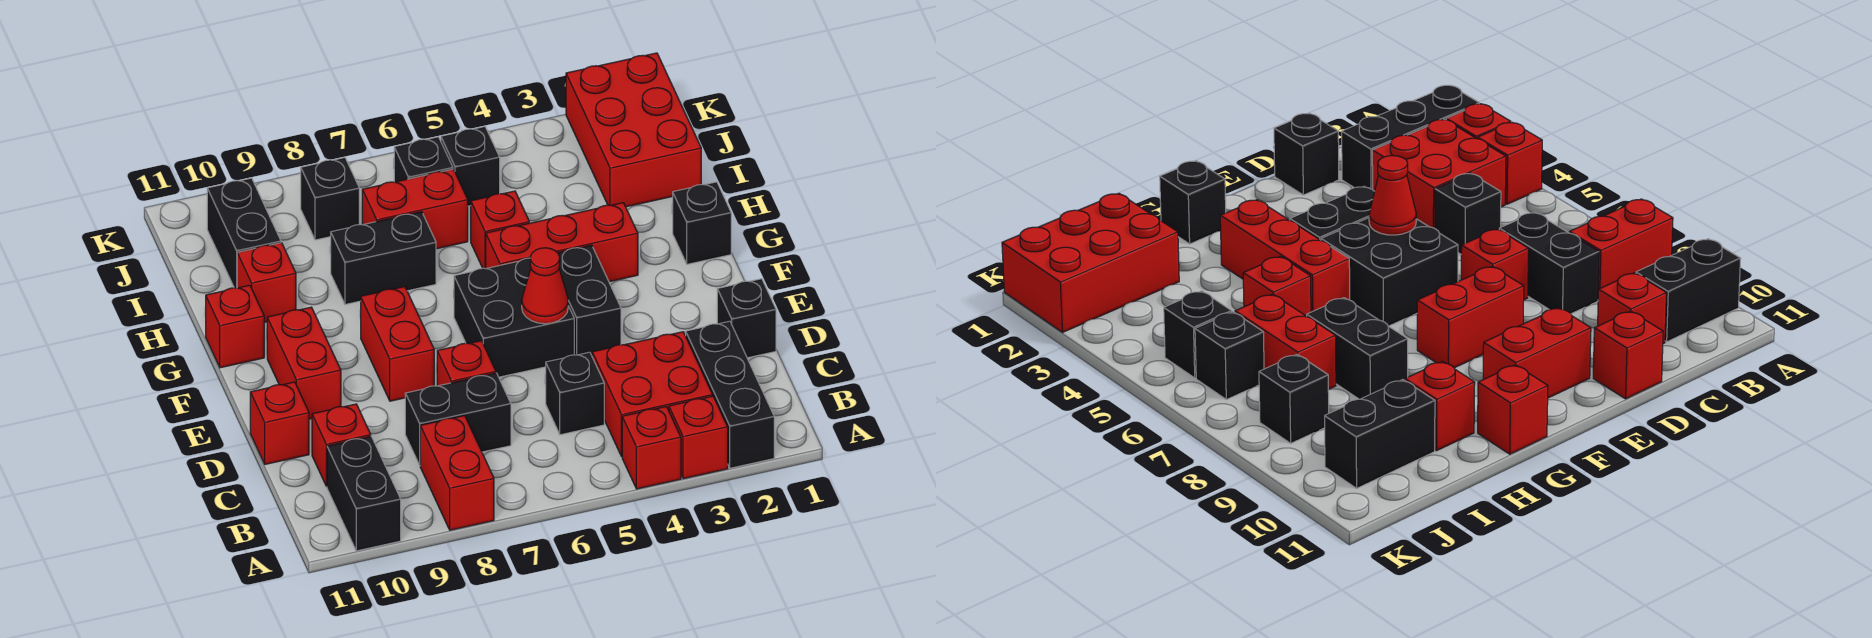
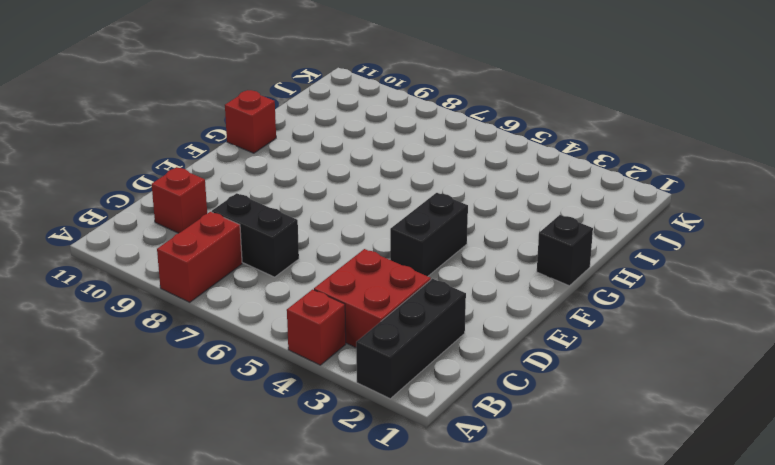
none -> red 1x1 brick [669,396,728,479]
none -> black 1x2 brick [327,436,401,551]
none -> black 1x1 brick [546,352,604,435]

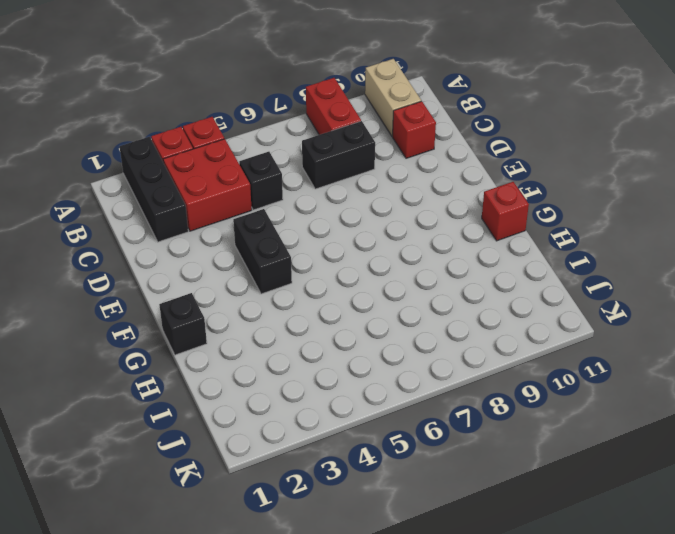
tan 1x2 brick [365,59,421,136] -> black 1x2 brick [327,436,401,551]
none -> black 1x1 brick [717,279,776,358]
none -> red 1x1 brick [437,341,496,386]
none -> red 1x1 brick [250,382,309,464]

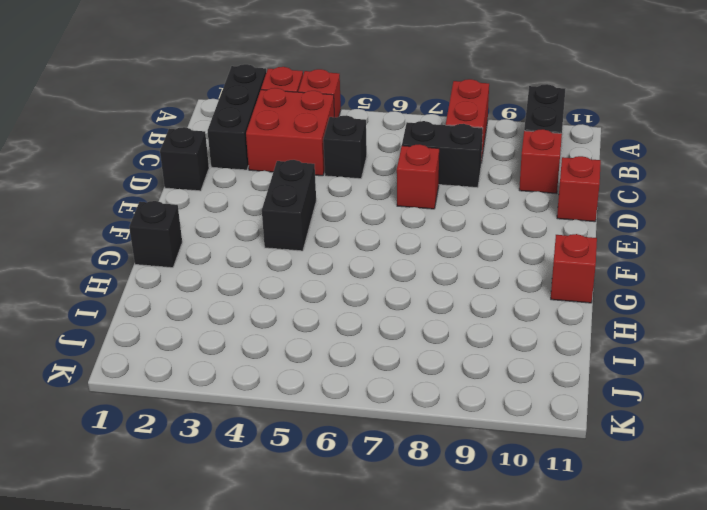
none -> black 2x2 brick [454,258,574,377]
none -> red 1x2 brick [361,287,434,401]
none -> red 1x2 brick [267,307,341,419]

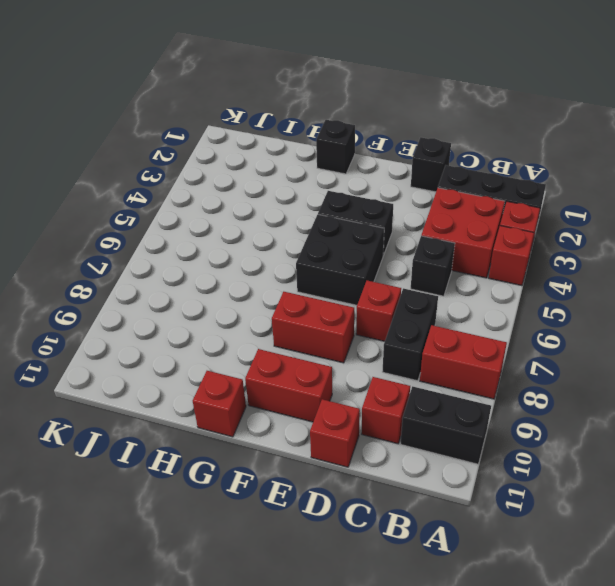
none -> red 1x3 brick [486,203,638,282]
none -> red 1x1 brick [471,191,529,269]
none -> black 1x2 brick [331,212,436,304]

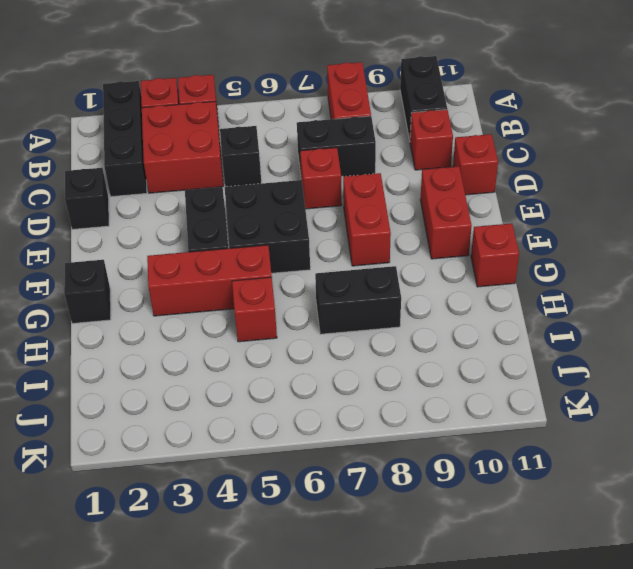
none -> red 1x1 brick [237,243,296,322]
none -> red 2x3 brick [566,53,701,207]
none -> red 1x2 brick [362,169,468,249]

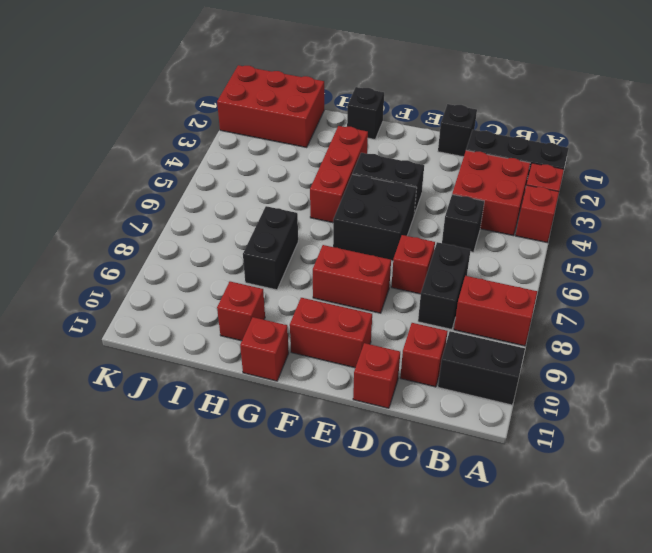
none -> red 1x1 brick [471,191,529,269]
none -> red 1x2 brick [362,169,468,249]
none -> black 1x2 brick [207,178,281,288]

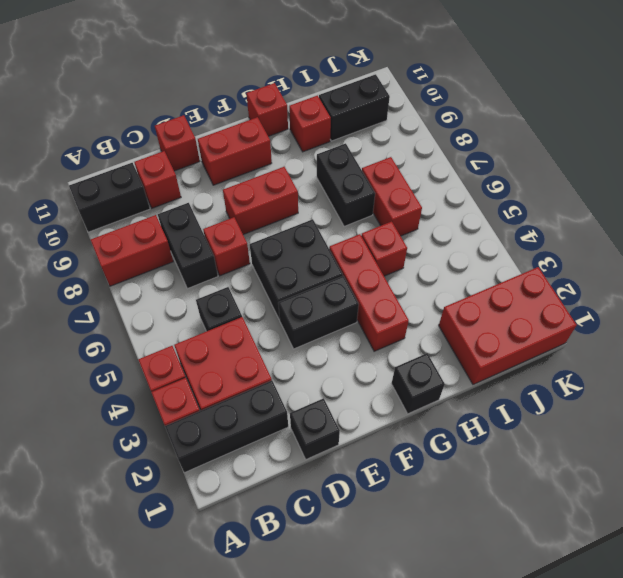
none -> black 1x1 brick [441,127,500,206]
none -> black 1x1 brick [394,137,453,182]
none -> black 1x1 brick [301,158,359,240]

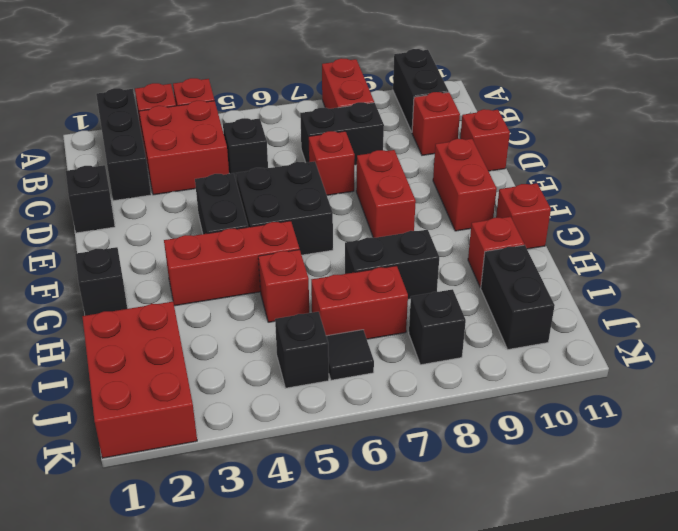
black 1x1 tile [326,330,374,380] -> black 1x1 brick [394,137,453,182]
none -> red 1x1 cone [522,248,568,324]

